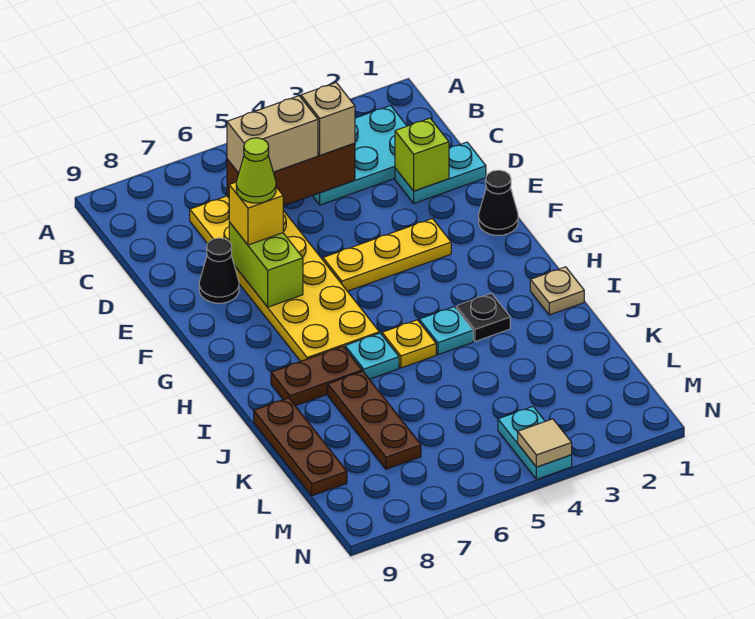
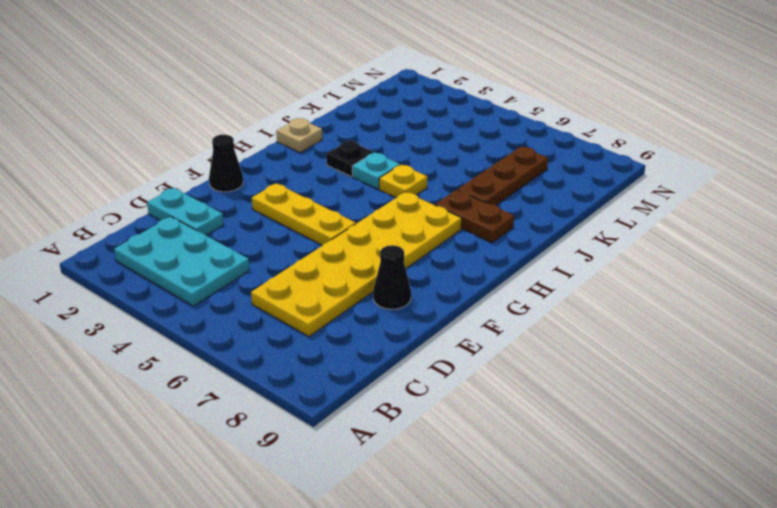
none -> cyan 1x1 plate [345,333,399,379]
none -> brown 1x3 plate [254,398,347,496]
none -> cyan 1x2 plate [498,407,572,479]

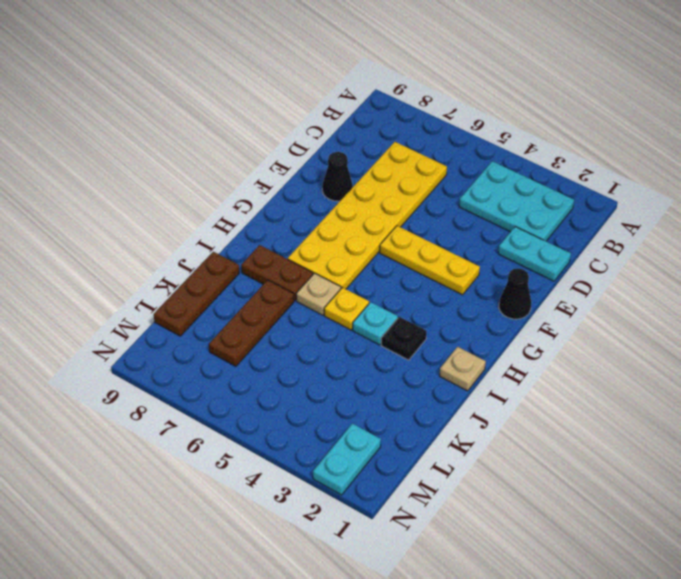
tan 1x1 plate [296,273,341,315] -> cyan 1x1 plate [345,333,399,379]
cyan 1x2 plate [313,423,381,495] -> cyan 1x2 plate moved to [498,407,572,479]
none -> brown 1x3 brick [227,143,355,206]
none -> lime 1x1 brick [395,118,449,191]
none -> lime 1x2 brick [229,222,303,307]

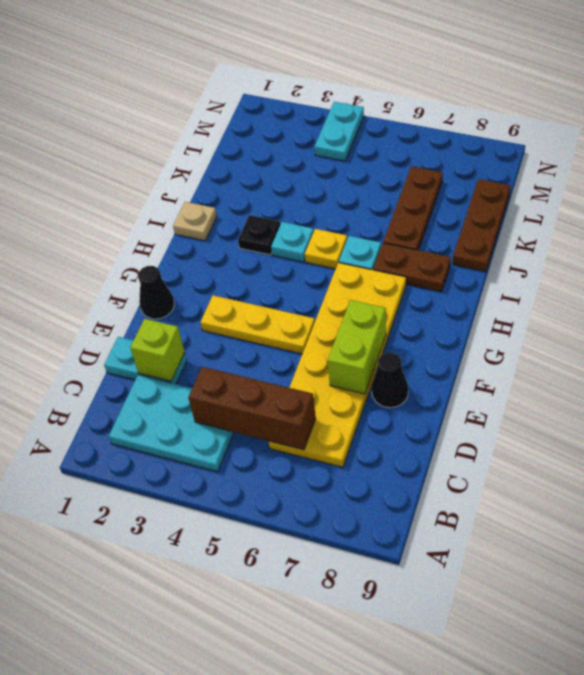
none -> tan 1x1 tile [518,419,572,467]
none -> tan 1x1 brick [301,83,355,155]
none -> tan 1x2 brick [227,96,318,173]

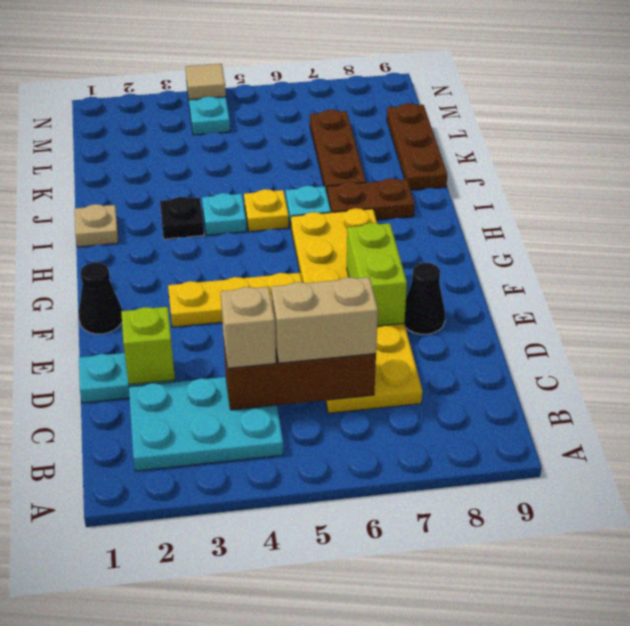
none -> yellow 1x1 brick [229,182,283,245]
none -> lime 1x1 cone [236,138,276,203]

